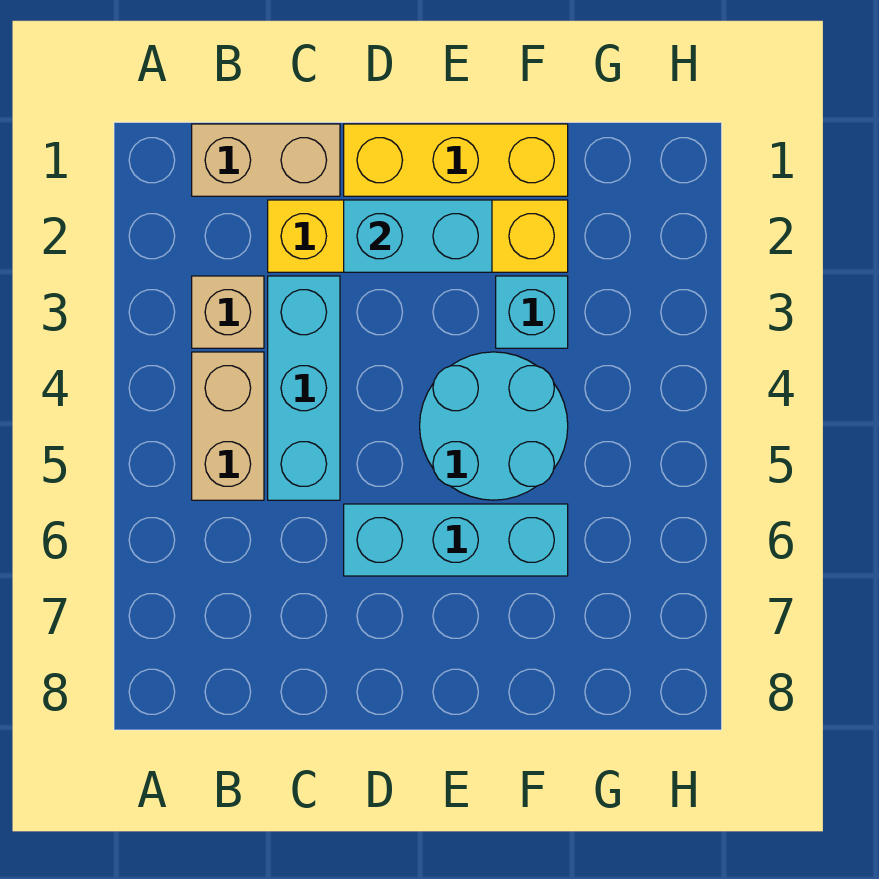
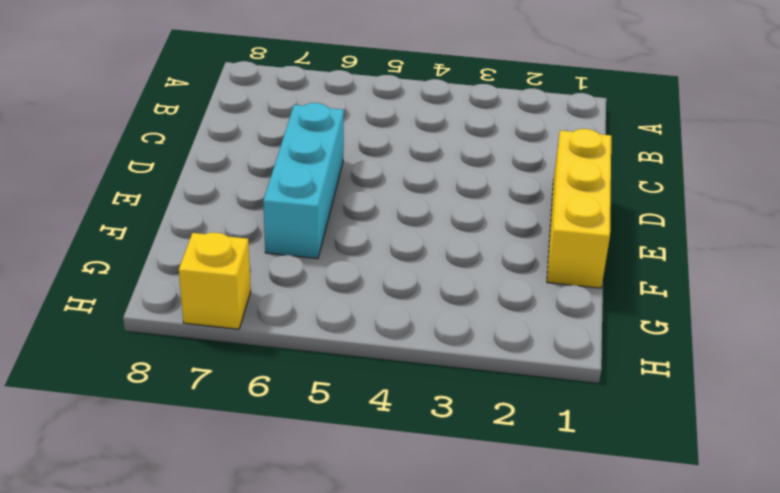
yellow 1x1 brick [179,233,251,329] -> none
none -> tan 1x2 brick [192,124,340,196]
none -> tan 1x1 brick [192,276,264,348]

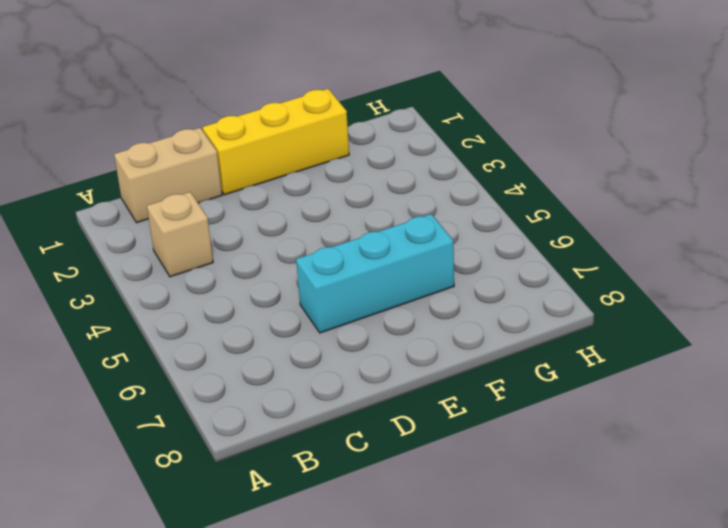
none -> tan 1x2 brick [192,352,264,500]
none -> yellow 1x4 brick [268,200,568,272]

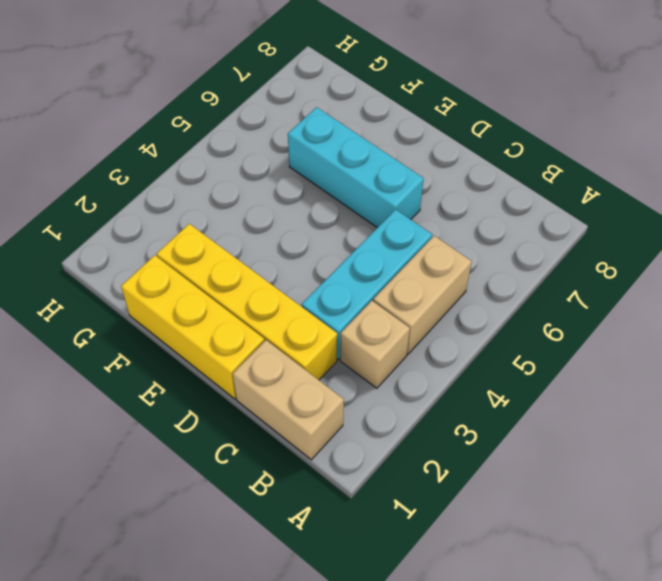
none -> cyan 2x2 round brick [420,352,568,500]
none -> cyan 1x1 brick [496,276,568,348]

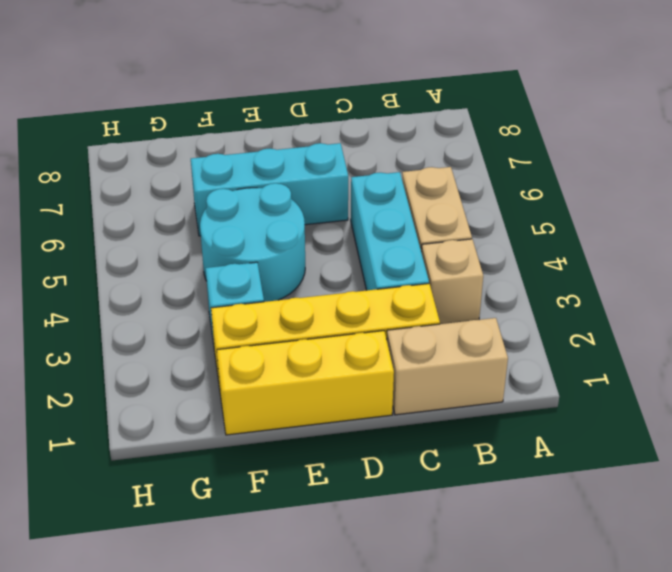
none -> cyan 1x2 brick [344,200,492,272]

